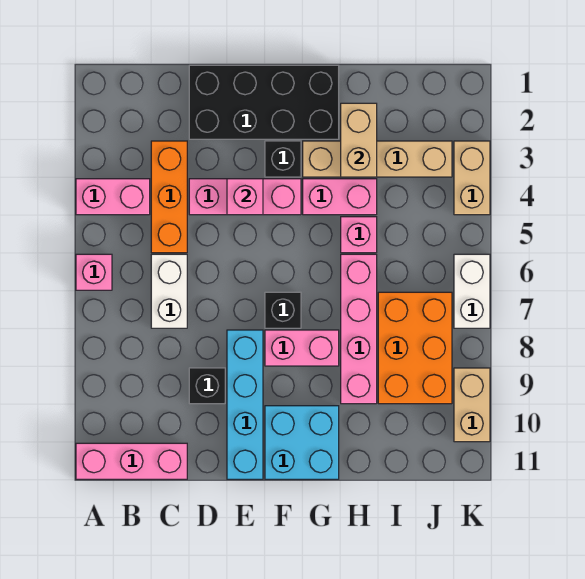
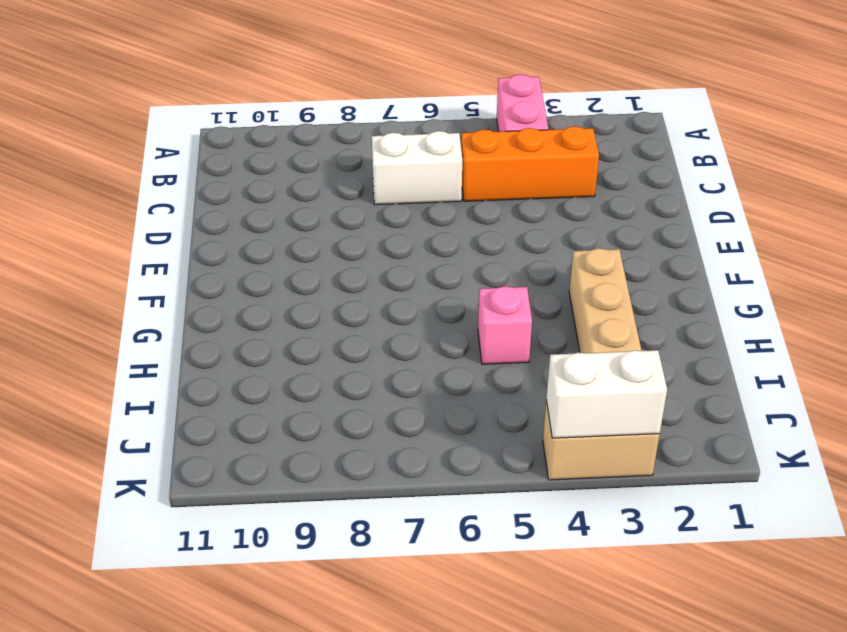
white 1x2 brick [546,350,667,438] -> white 1x2 brick moved to [454,254,490,328]
none -> pink 1x1 brick [76,254,112,290]
none -> pink 1x3 brick [76,443,187,479]
none -> black 2x4 brick [189,65,339,139]

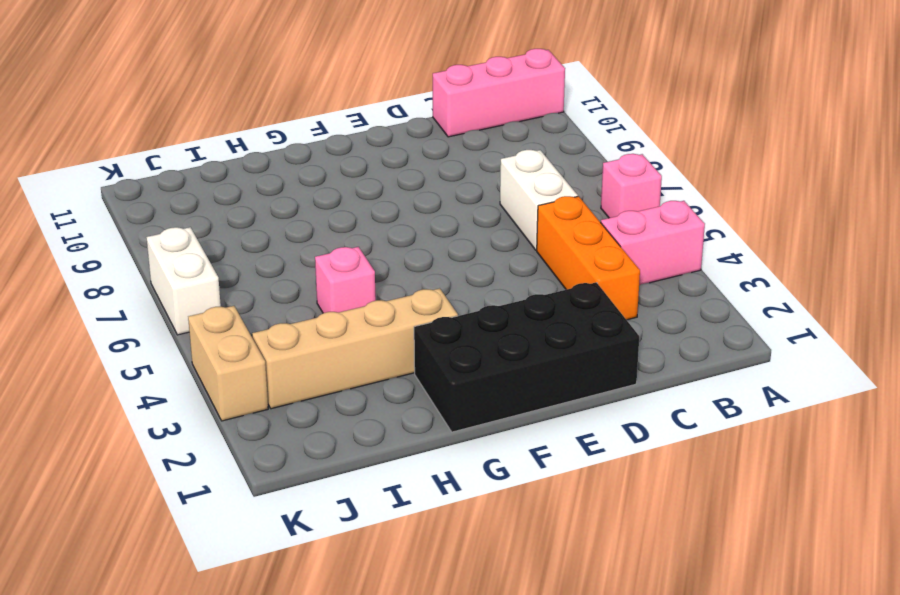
none -> pink 1x3 brick [189,179,301,215]
none -> black 1x1 brick [189,368,225,404]
none -> cyan 1x4 brick [227,330,263,479]

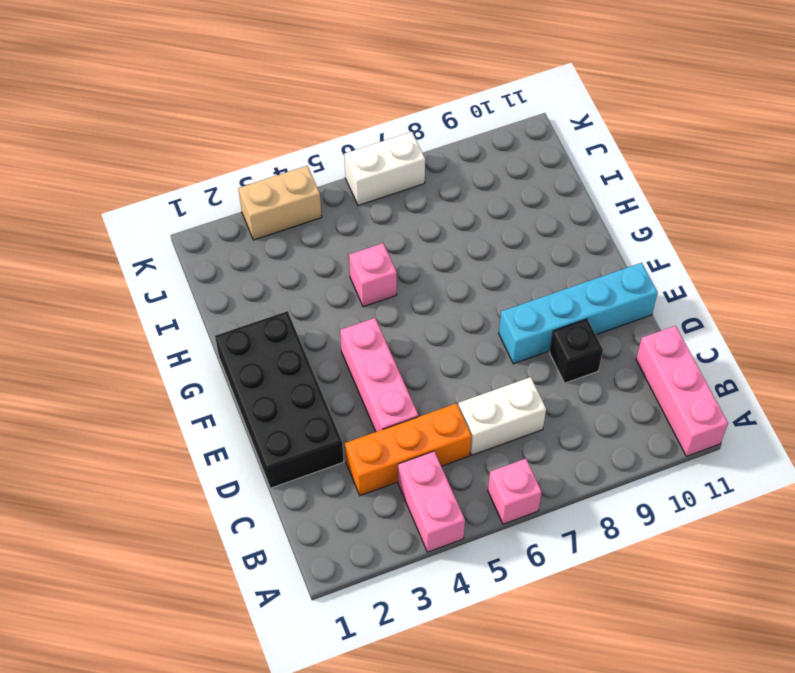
none -> black 1x1 brick [265,141,301,177]
none -> black 1x1 brick [265,292,301,328]
none -> pink 1x2 brick [265,330,339,366]

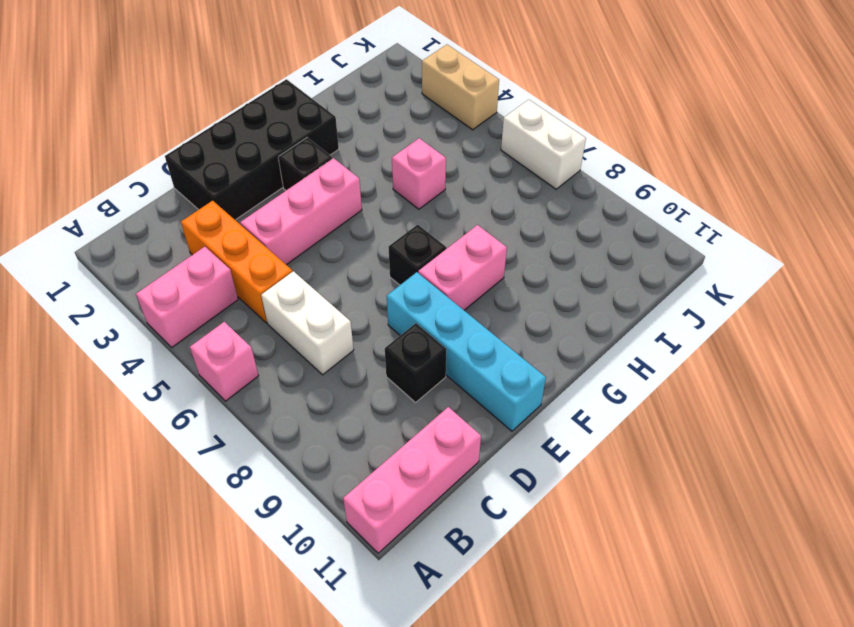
none -> cyan 2x2 brick [265,406,339,479]
none -> tan 1x4 brick [303,141,452,177]
none -> pink 1x2 brick [303,179,377,215]

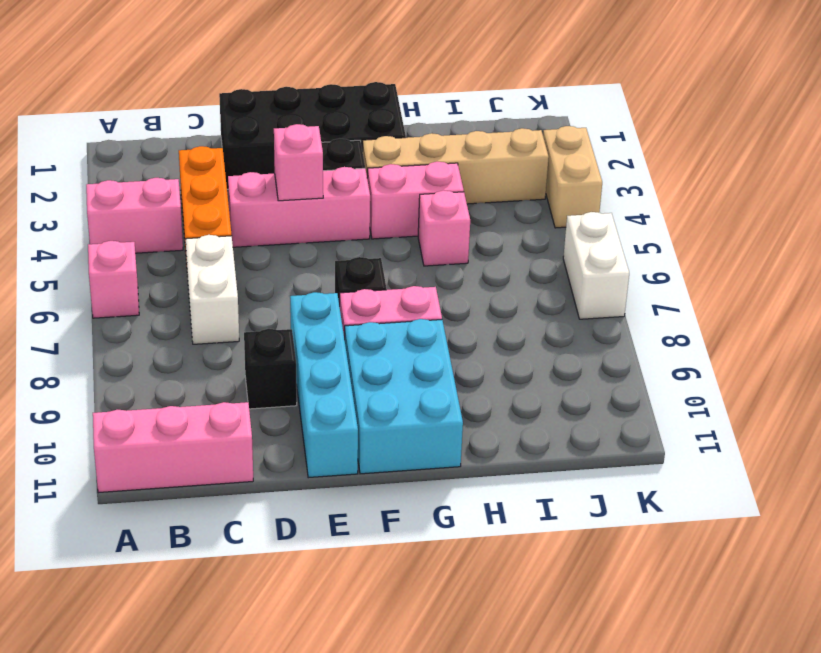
cyan 2x3 brick [345,319,463,474] -> cyan 2x2 brick [265,406,339,479]
none -> pink 1x4 brick [341,254,377,404]
none -> orange 2x3 brick [378,292,452,404]
none -> tan 1x2 brick [454,368,490,442]

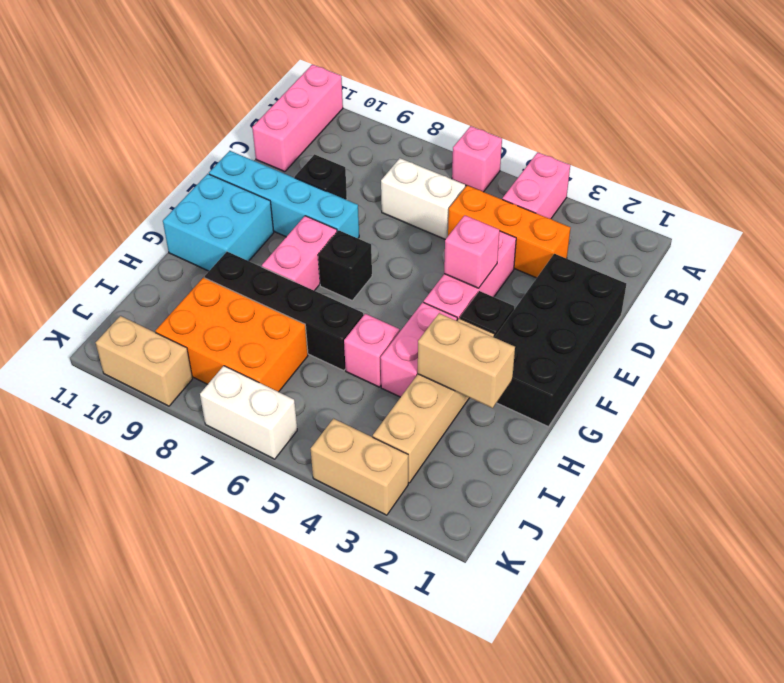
black 1x4 brick [205,252,364,371] -> pink 1x4 brick [341,254,377,404]

